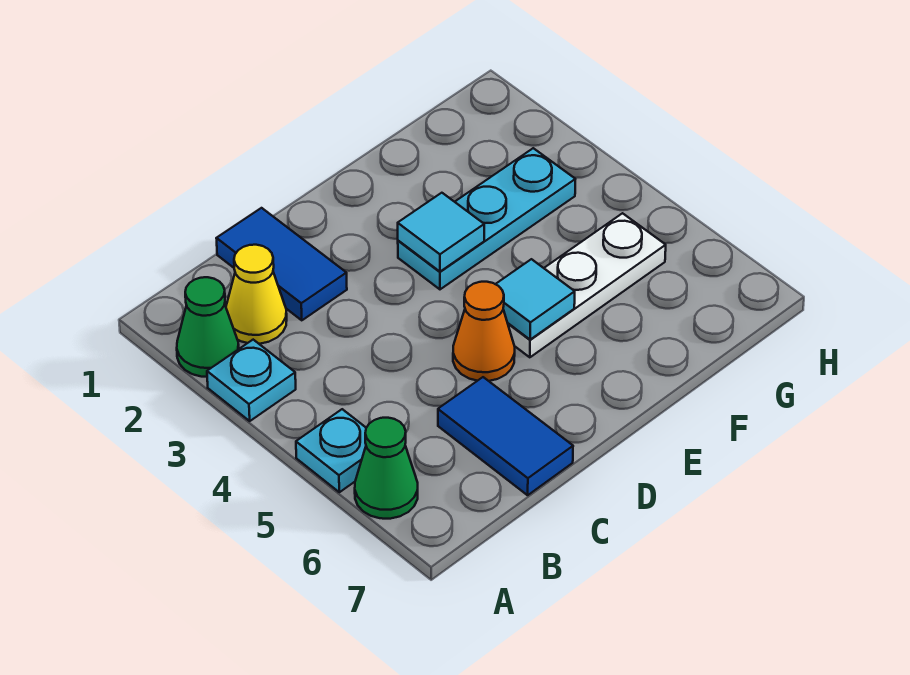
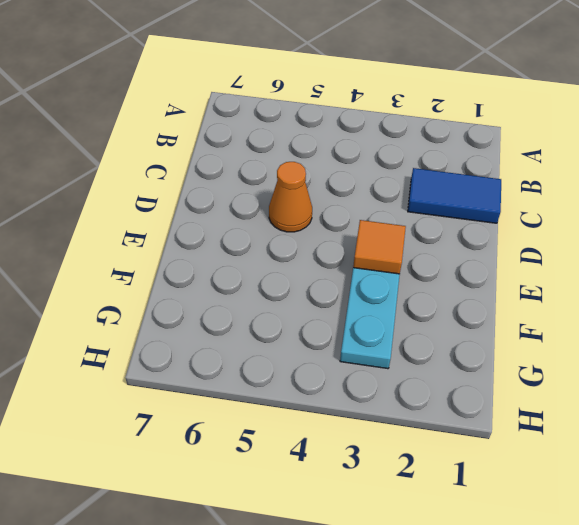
orange 1x1 tile [353,220,406,274] -> cyan 1x1 tile [398,193,484,272]
none -> green 1x1 cone [177,277,239,377]
none -> cyan 1x1 plate [207,340,296,421]
none -> cyan 1x1 plate [296,409,366,492]

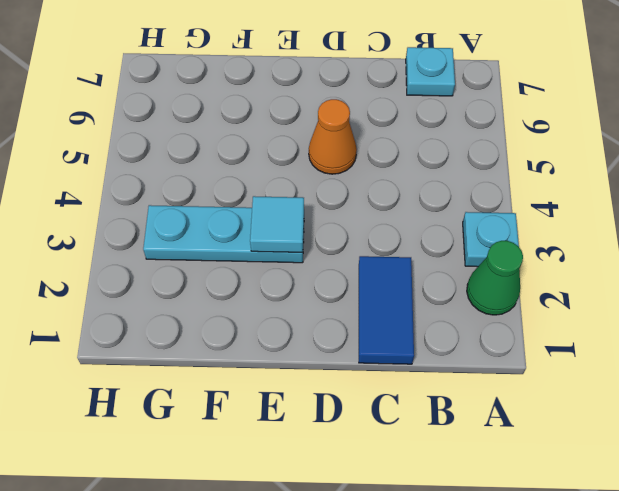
cyan 1x1 plate [406,47,455,96] -> cyan 1x1 plate moved to [296,409,366,492]
none -> green 1x1 cone [355,418,418,519]
none -> yellow 1x1 cone [226,245,287,344]
none -> blue 1x2 tile [438,377,573,495]

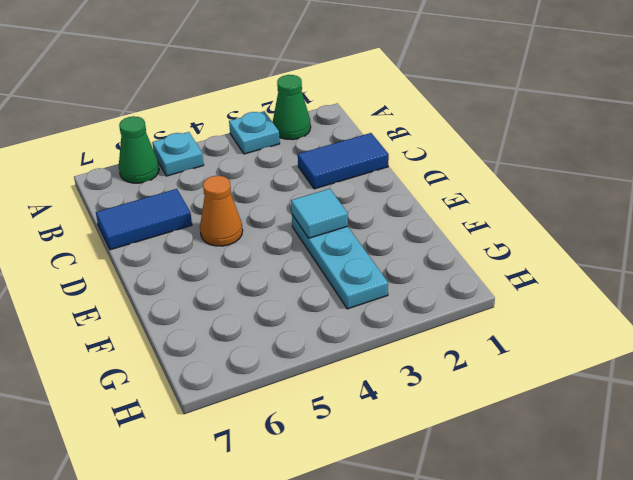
none -> yellow 1x1 cone [226,245,287,344]
none -> white 1x3 plate [508,213,666,357]
none -> cyan 1x1 tile [496,259,575,340]

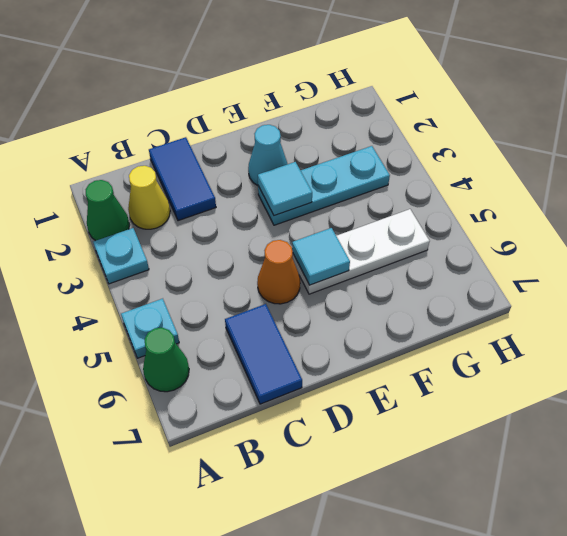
cyan 1x1 cone [248,125,287,186] -> none

